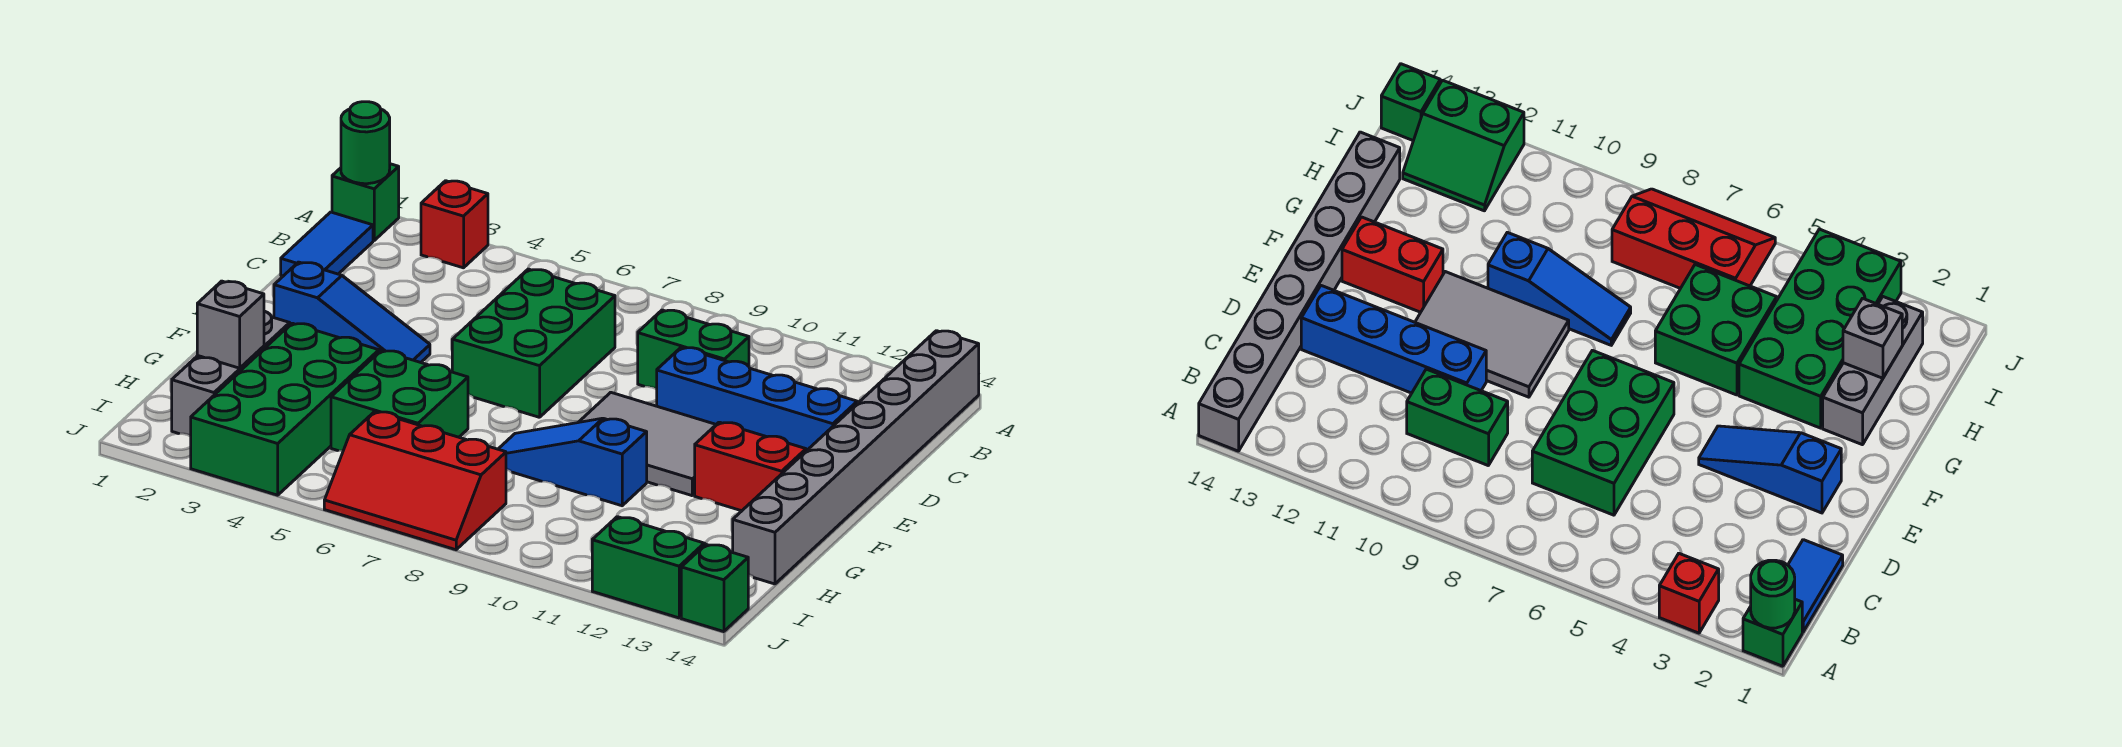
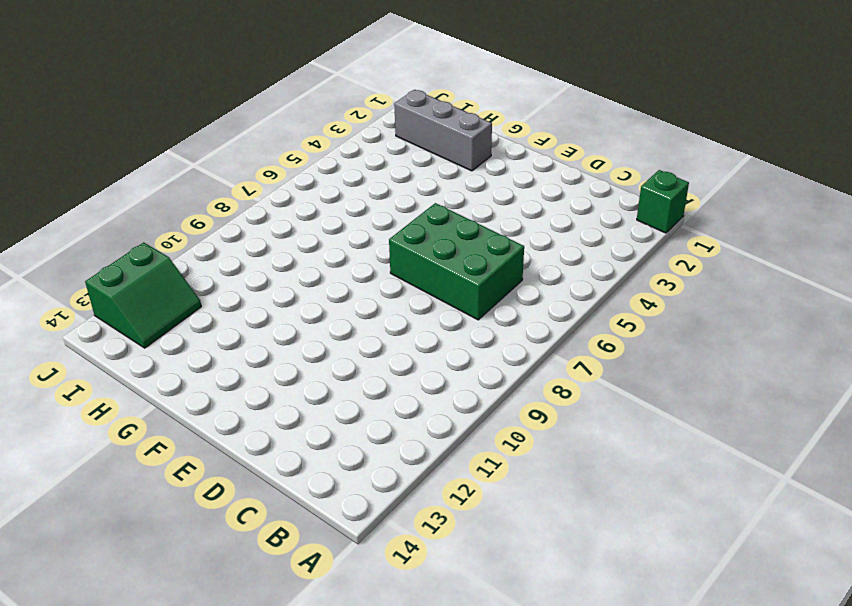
none -> red 1x1 brick [421,181,488,268]
none -> grey 1x8 brick [733,331,979,584]
none -> blue 1x2 tile [281,212,373,276]

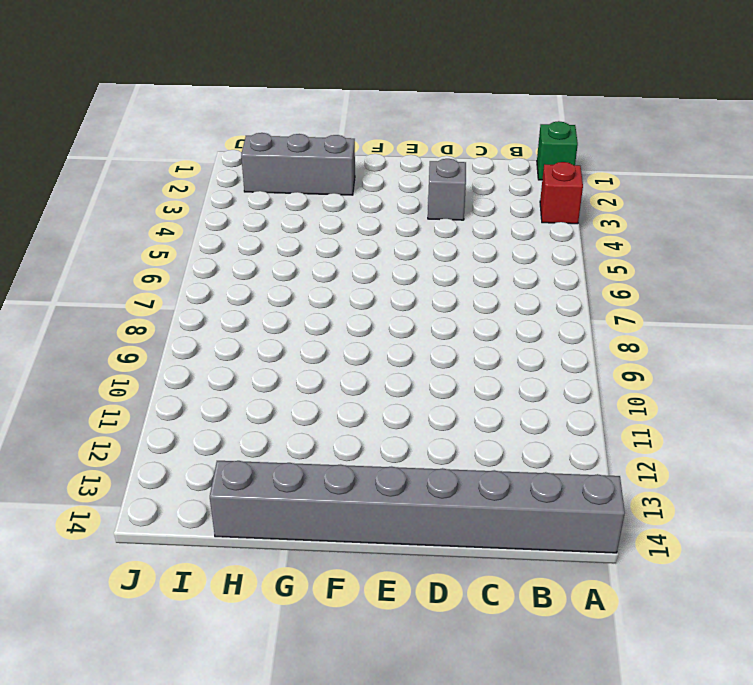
grey 1x1 brick [428,159,466,220] -> grey 1x1 brick moved to [197,281,264,368]
none -> blue 1x2 tile [281,212,373,276]
none -> green 2x3 brick [452,269,615,417]
none -> green 1x2 brick [638,310,749,389]

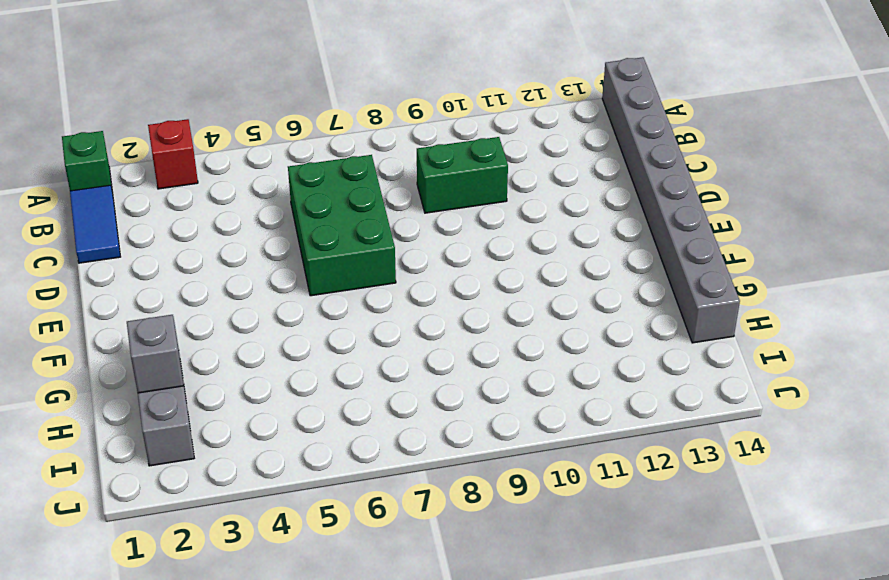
none -> blue 1x4 brick [657,348,857,451]
none -> blue 1x3 slope [274,262,430,362]
none -> grey 2x3 tile [579,392,716,496]

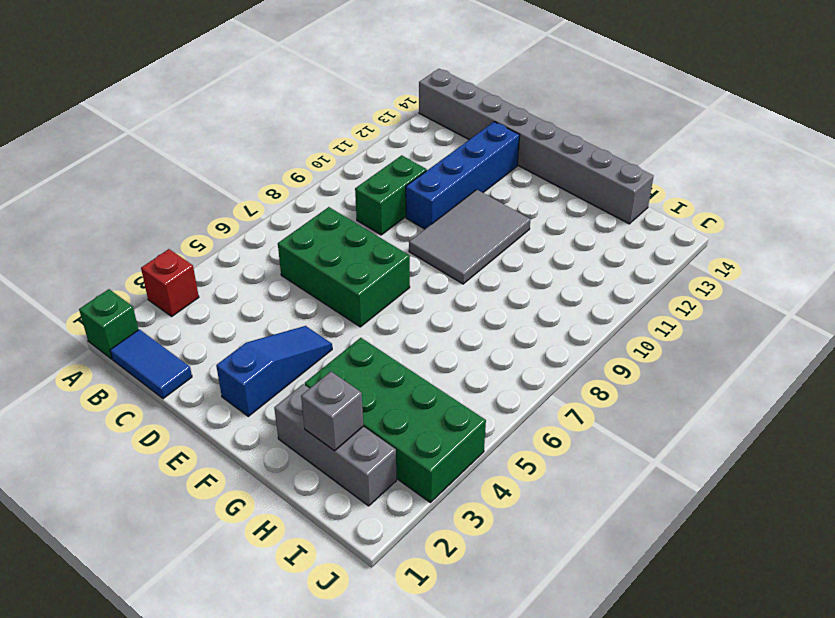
none -> red 1x2 brick [695,422,806,511]
none -> green 2x2 brick [331,351,468,451]
none -> blue 1x3 slope [499,418,647,506]

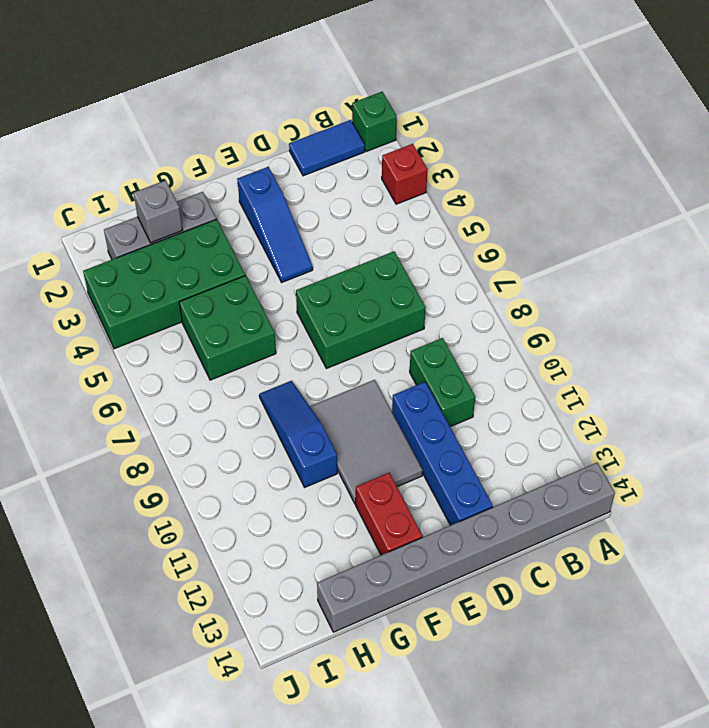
none -> red 2x3 slope [324,412,506,550]
none -> green 2x2 slope [592,517,706,618]
none -> green 1x1 brick [681,545,748,632]

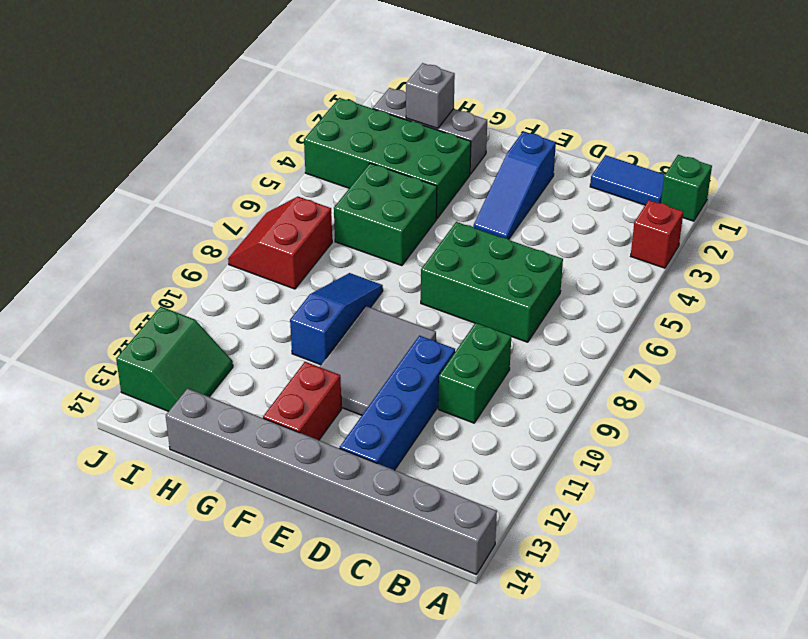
red 2x2 slope [228,197,332,289] -> red 2x3 slope [324,412,506,550]
none -> green 1x1 brick [681,545,748,632]
none -> green 1x1 round brick [341,102,390,184]

